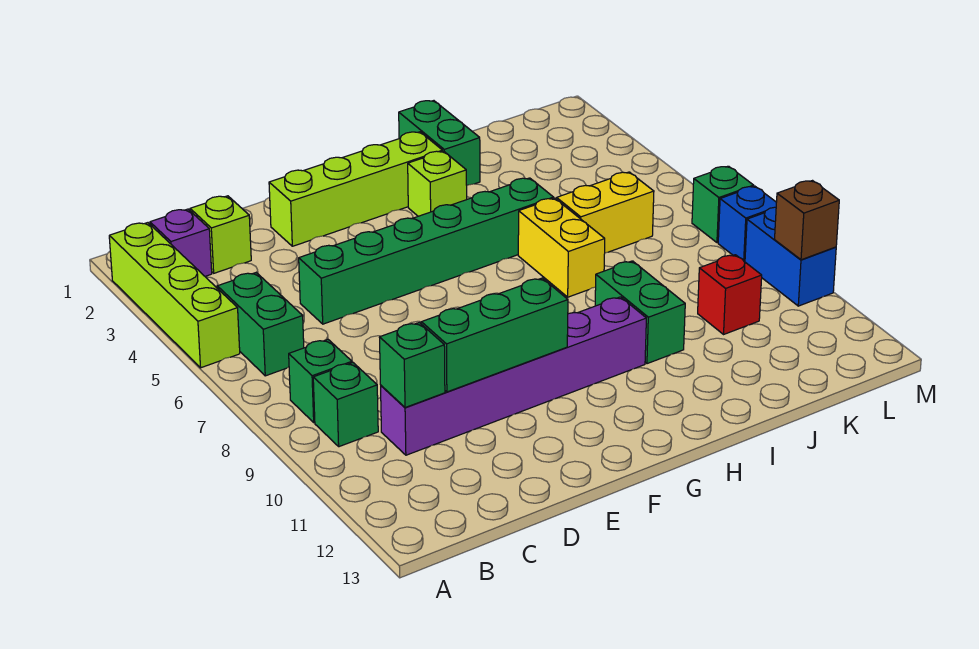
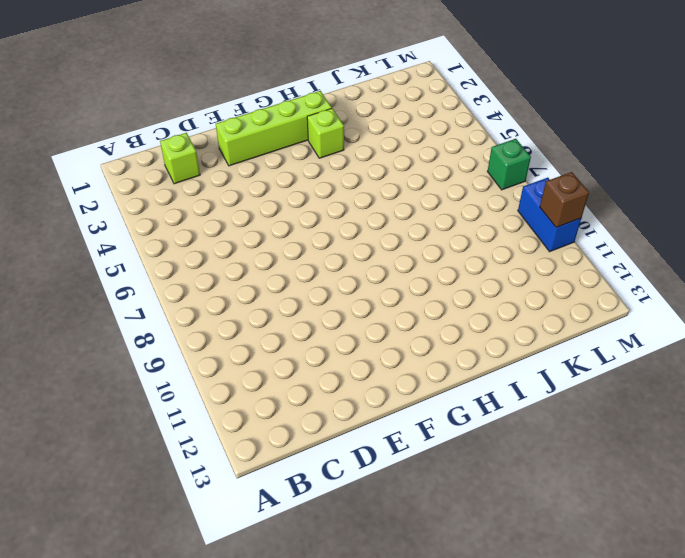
none -> lime 1x4 brick [109,223,240,368]
none -> purple 1x1 brick [150,209,212,276]
none -> green 1x2 brick [217,273,304,376]

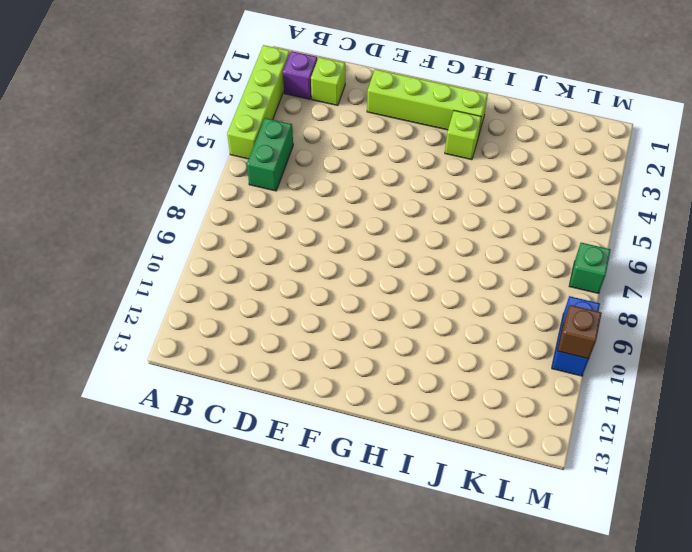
none -> green 1x1 brick [289,340,352,423]
none -> green 1x1 brick [313,363,378,447]
none -> purple 1x6 brick [381,297,646,455]

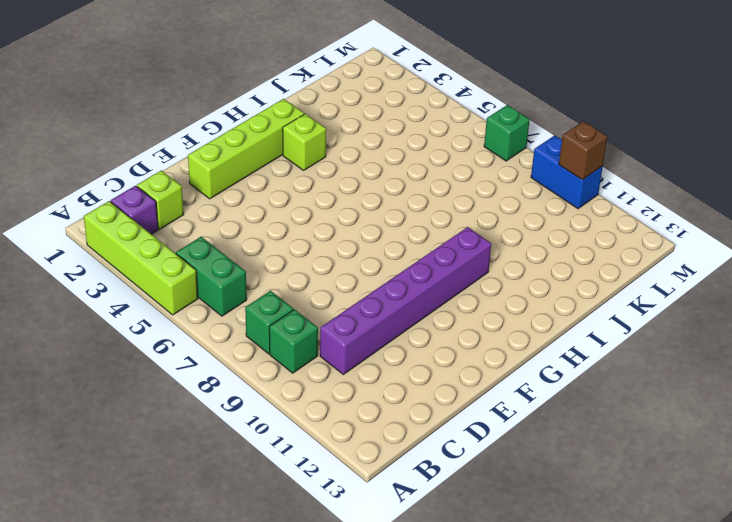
none -> green 1x6 brick [299,178,554,324]
none -> green 1x2 brick [399,101,480,185]
none -> yellow 1x2 brick [518,198,605,297]

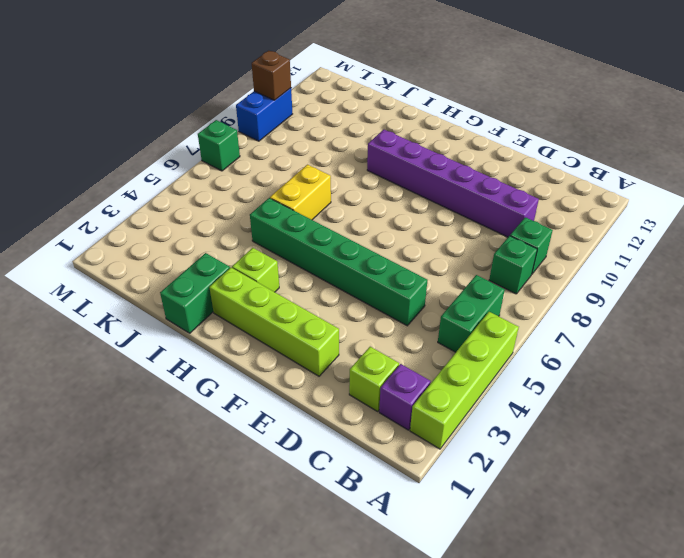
none -> green 1x2 brick [595,261,685,364]
none -> yellow 1x2 brick [557,172,654,253]
none -> red 1x1 brick [698,255,762,334]

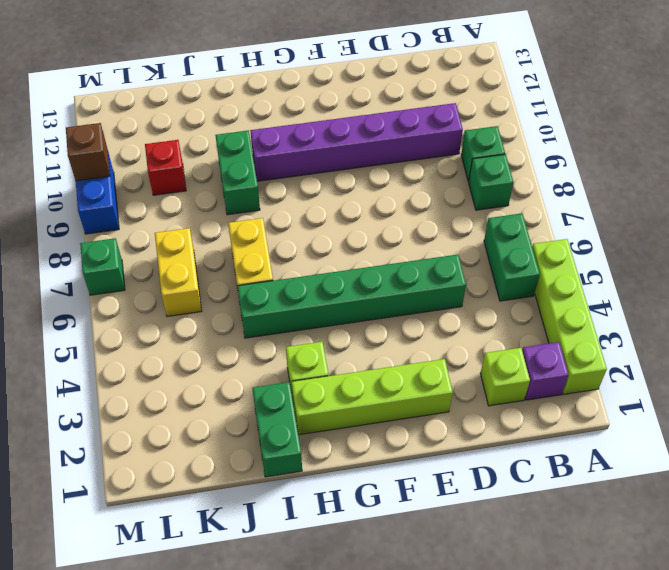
yellow 1x2 brick [155,228,202,316] -> yellow 1x2 brick turned to [557,172,654,253]
none -> blue 1x1 brick [718,186,776,262]
none -> green 1x1 brick [379,323,445,408]
none -> green 1x3 brick [421,278,568,392]

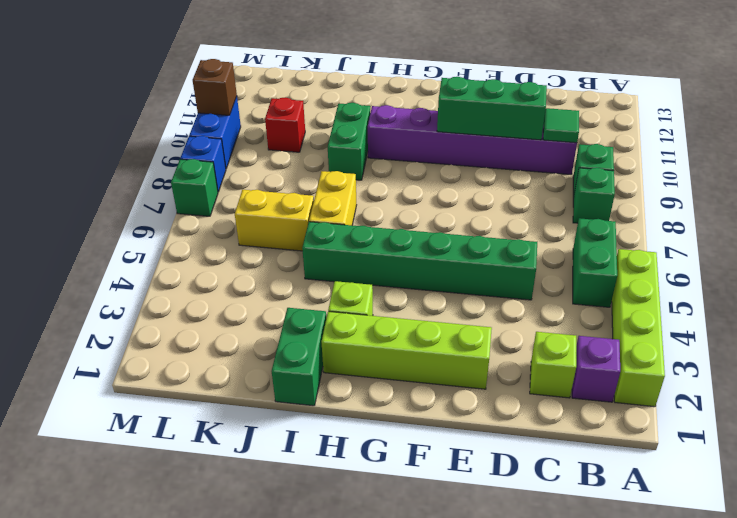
green 1x1 tile [543,108,579,143] -> green 1x1 brick [379,323,445,408]

